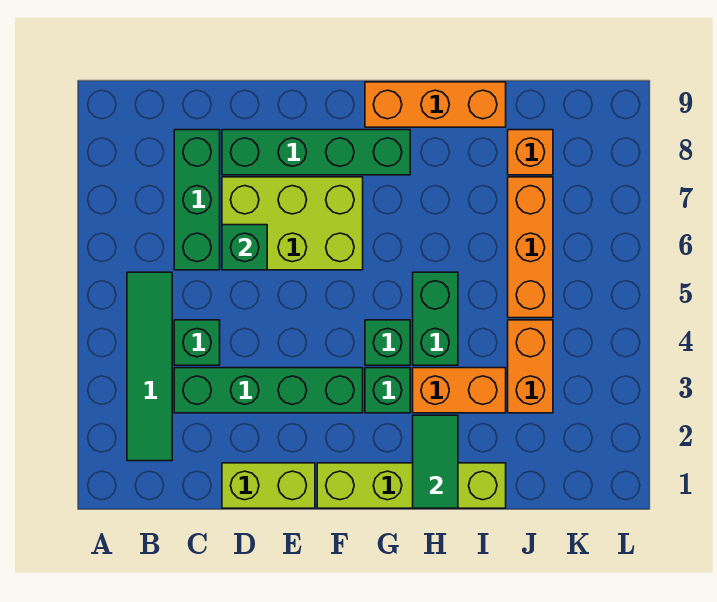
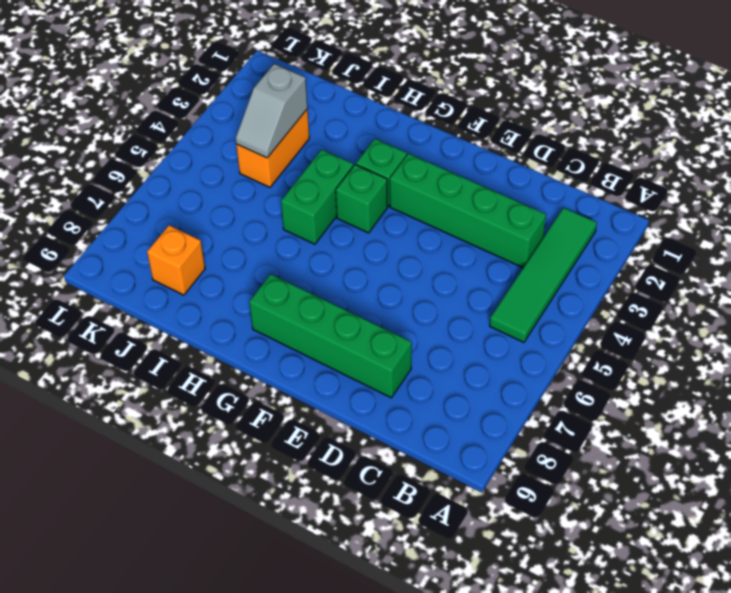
grey 1x2 slope [236,64,307,158] -> none
none -> green 1x1 brick [174,320,220,365]
none -> green 1x3 brick [174,130,220,270]
none -> lime 1x2 brick [222,463,315,508]

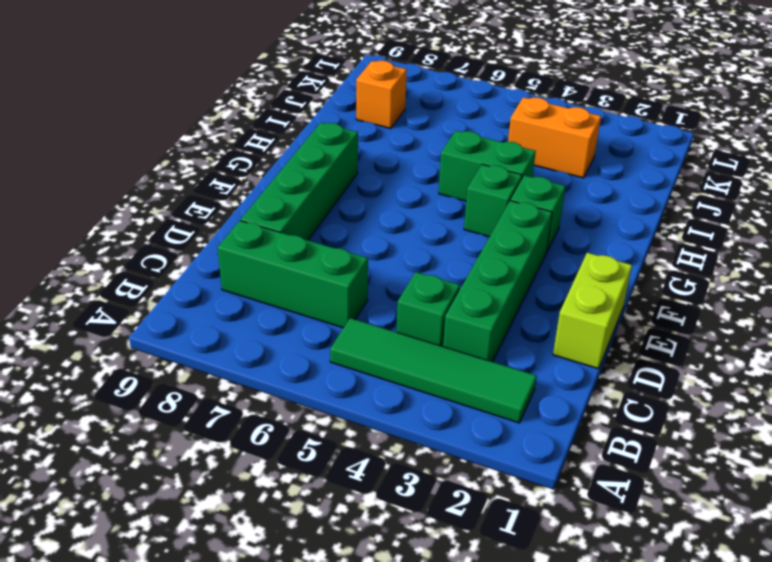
none -> lime 2x3 brick [222,177,363,270]
none -> lime 1x4 brick [317,463,506,508]
none -> orange 1x3 brick [365,82,506,127]

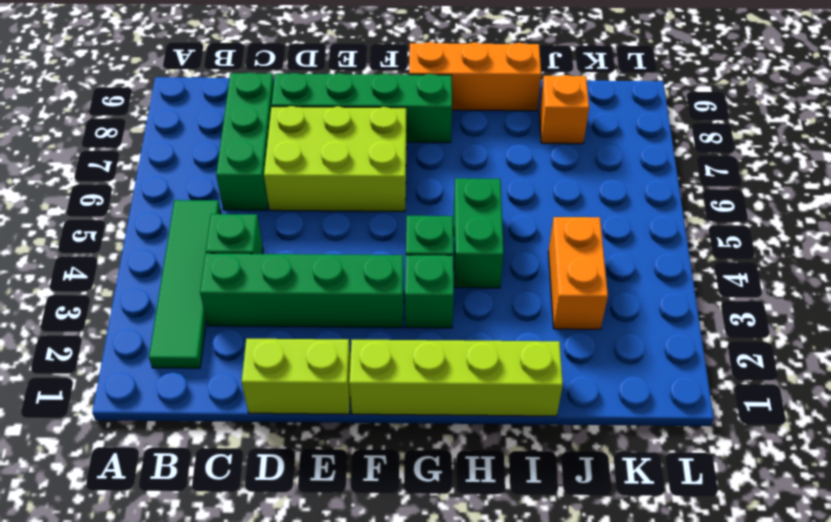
none -> orange 1x2 brick [413,368,506,413]
none -> orange 1x3 brick [508,177,553,318]
none -> green 1x1 brick [222,225,267,270]

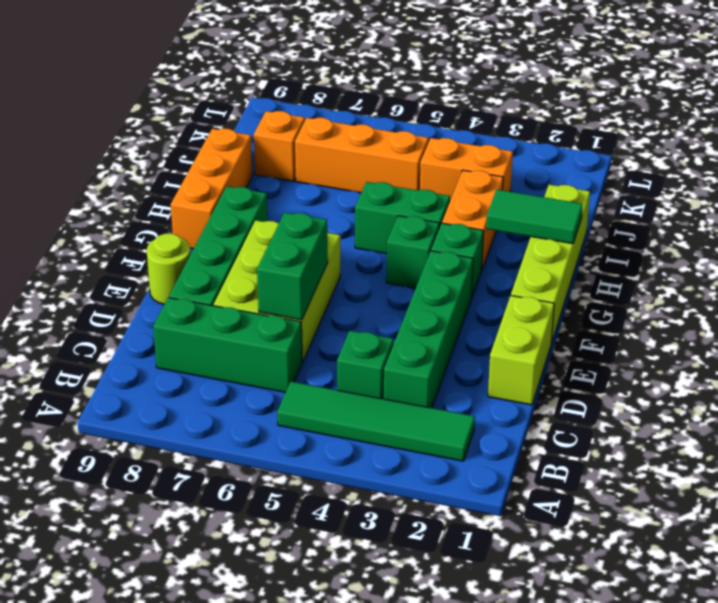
green 1x2 brick [257,212,328,320] -> green 1x1 brick [222,225,267,270]
lime 1x1 round brick [147,234,191,304] -> none

